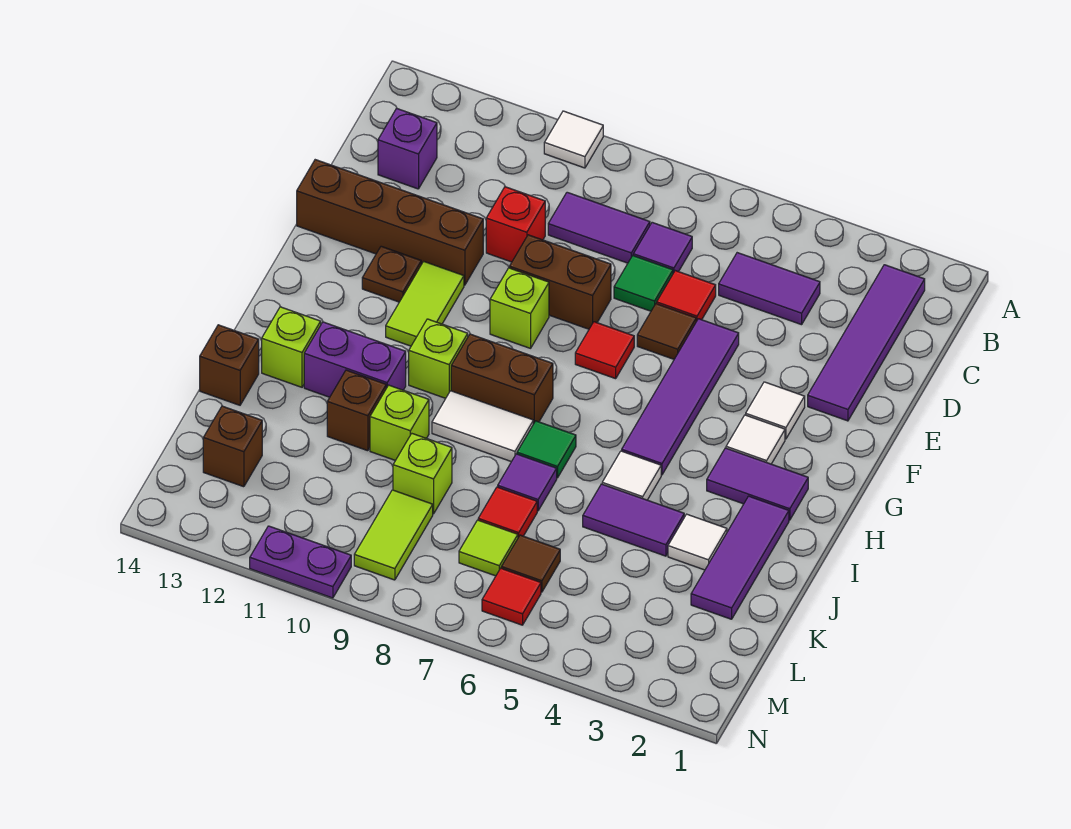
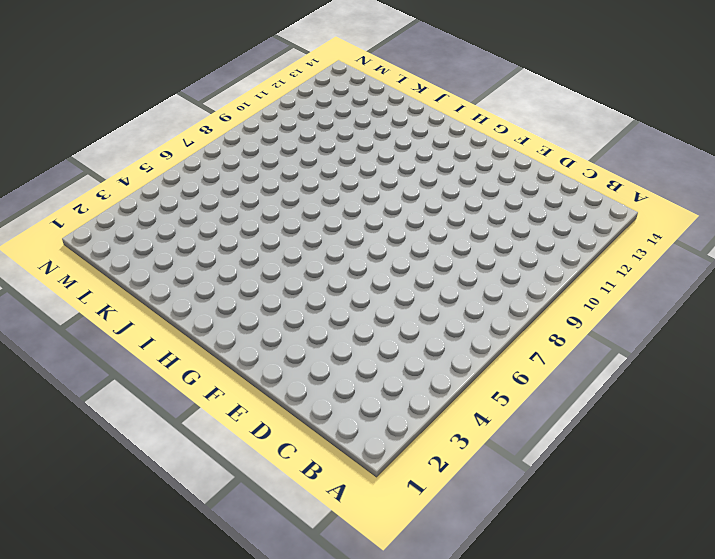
none -> white 1x1 tile [544,111,603,168]
none -> purple 1x4 tile [808,265,925,421]
none -> purple 1x2 tile [719,253,820,325]
none -> purple 1x1 tile [633,222,692,273]

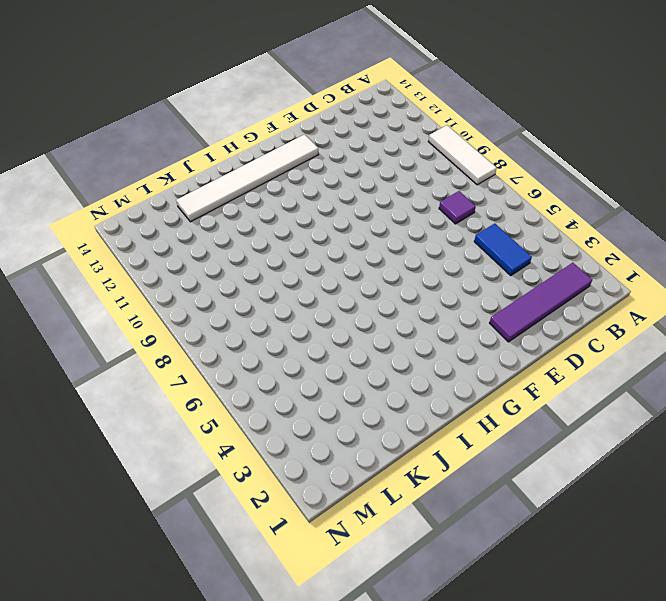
white 1x3 tile [428,125,497,185] -> white 1x1 tile [544,111,603,168]
blue 1x2 tile [474,223,532,276] -> purple 1x2 tile [719,253,820,325]
white 1x6 tile [176,135,318,222] -> lime 1x1 brick [262,307,321,387]
none -> purple 1x2 tile [548,192,650,263]
none -> purple 1x1 brick [378,108,437,189]
none -> red 1x1 tile [657,271,716,321]
none -> green 1x1 tile [614,256,673,311]

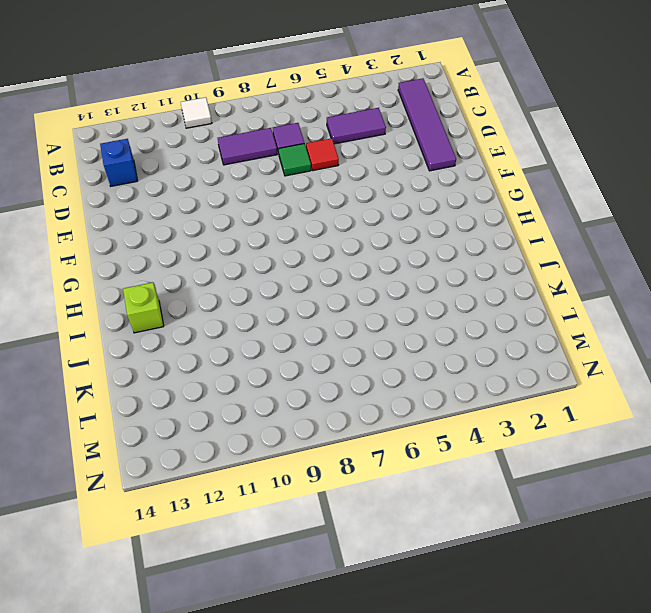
blue 1x1 brick [100,139,137,186] -> purple 1x1 brick [378,108,437,189]
none -> red 1x1 brick [486,187,545,262]
none -> purple 1x4 tile [622,319,739,475]
none -> brown 1x1 tile [637,304,696,359]
none -> brown 1x2 brick [509,235,611,329]

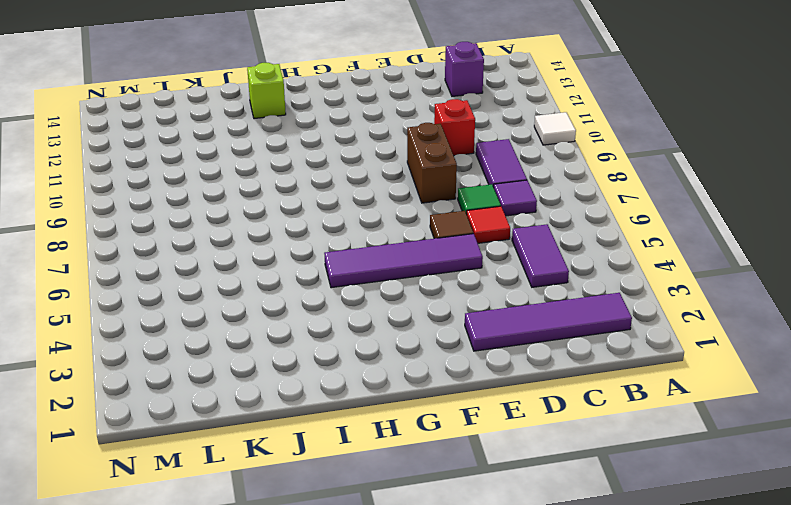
none -> brown 1x4 brick [297,160,483,285]
none -> white 1x1 tile [746,382,805,439]
none -> red 1x1 tile [575,322,634,379]
none -> lime 1x1 brick [490,268,549,348]

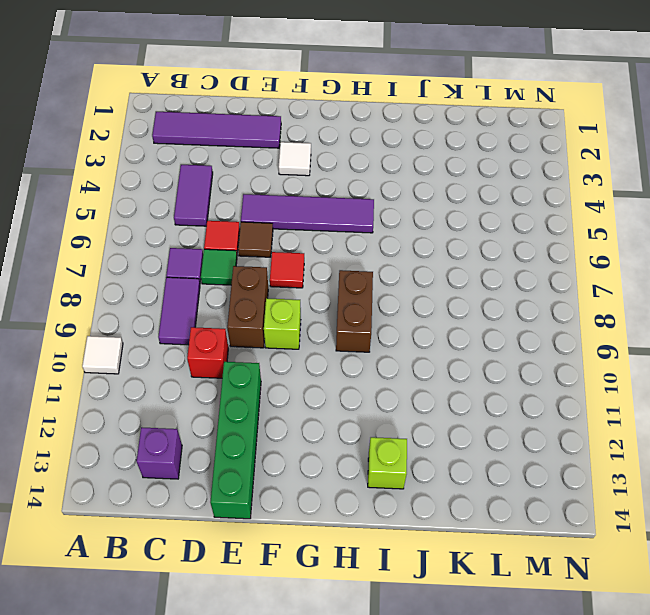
green 1x4 brick [210,362,261,519] -> brown 1x4 brick [297,160,483,285]
none -> lime 1x2 tile [386,261,464,346]
none -> brown 1x1 plate [362,246,421,302]
none -> white 1x1 tile [726,415,785,464]
none -> purple 1x2 tile [707,448,808,520]

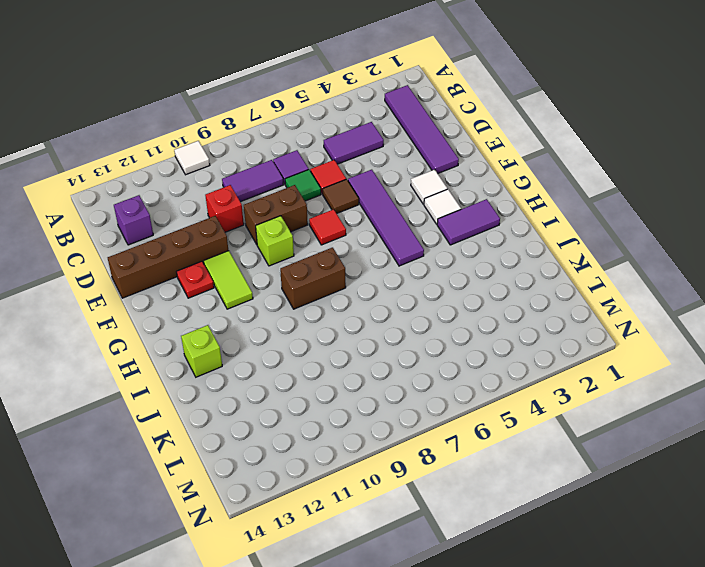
red 1x1 plate [176,261,214,298] -> brown 1x1 plate [362,246,421,302]
none -> lime 1x1 brick [409,319,468,398]
none -> purple 1x3 tile [691,496,789,619]
none -> white 1x1 tile [602,451,661,500]
none -> green 1x1 tile [517,421,576,478]

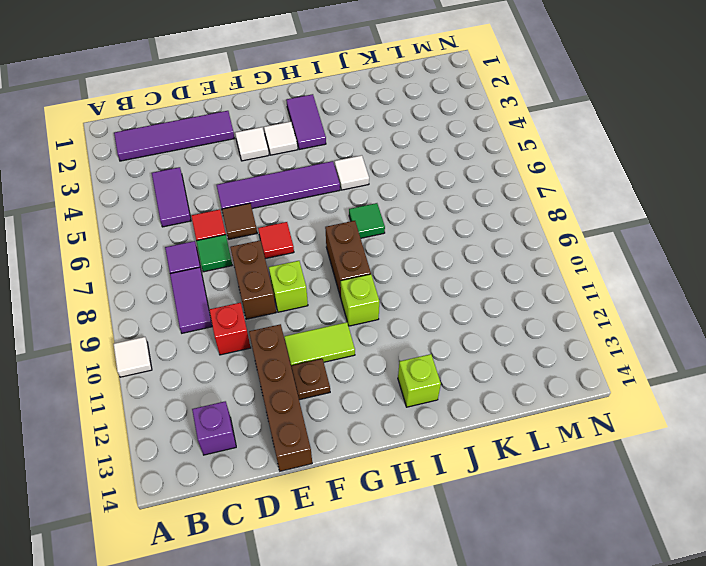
none -> purple 1x3 tile [691,496,789,619]
none -> white 1x2 tile [432,391,533,462]
none -> purple 1x2 brick [304,322,406,397]
none -> white 1x1 tile [668,514,727,570]

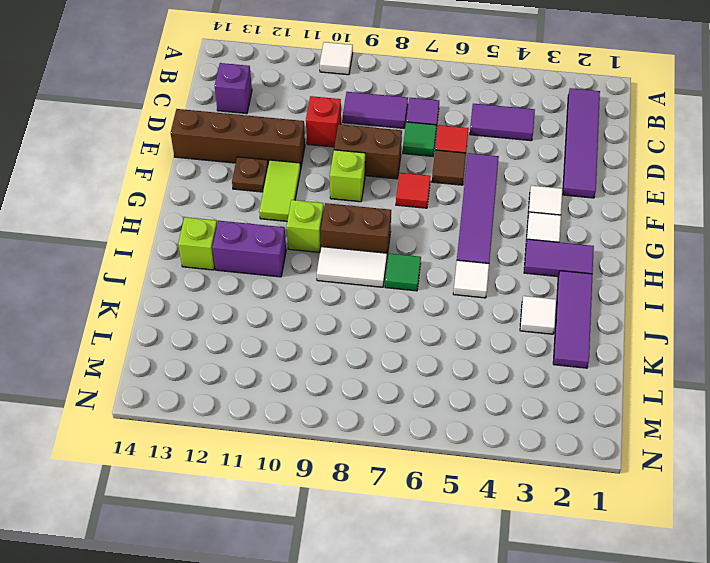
none -> purple 1x2 tile [583,484,684,556]
none -> purple 1x1 tile [498,454,557,511]
none -> lime 1x1 brick [370,385,429,460]
none -> brown 1x1 brick [327,370,386,451]

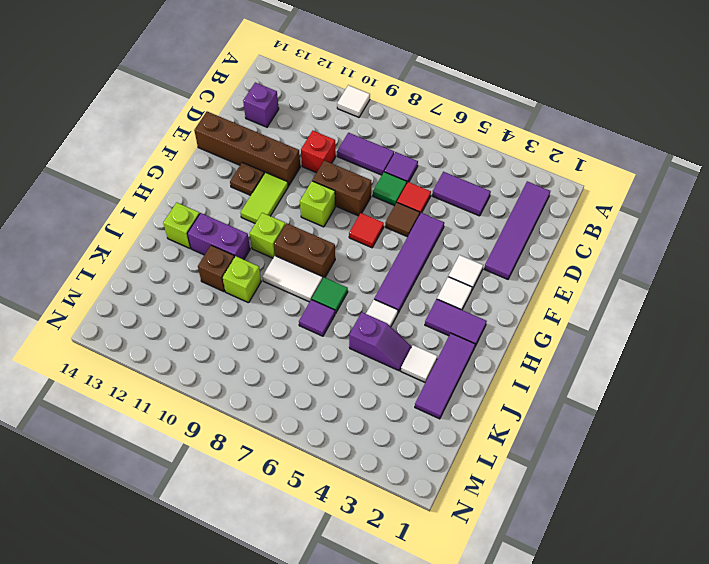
purple 1x2 slope [349,312,411,371] -> purple 1x2 tile [583,484,684,556]
none -> brown 1x1 brick [200,325,259,405]
none -> red 1x1 tile [478,487,537,537]
none -> lime 1x1 brick [393,434,452,514]
none -> brown 1x1 tile [501,535,560,592]

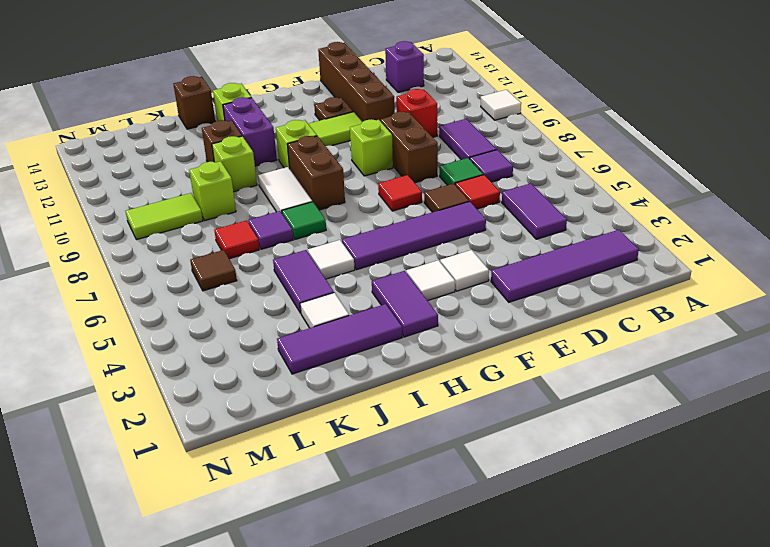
none -> lime 1x1 tile [459,520,518,576]
none -> brown 1x1 brick [203,406,262,487]
none -> red 1x1 tile [482,568,541,625]
none -> purple 1x2 plate [250,526,351,598]

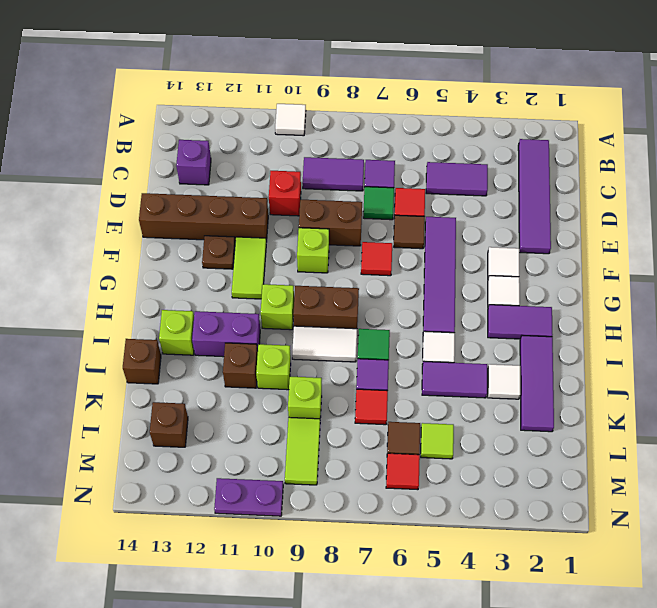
lime 1x1 tile [421,423,454,459] -> lime 1x1 tile moved to [459,520,518,576]

